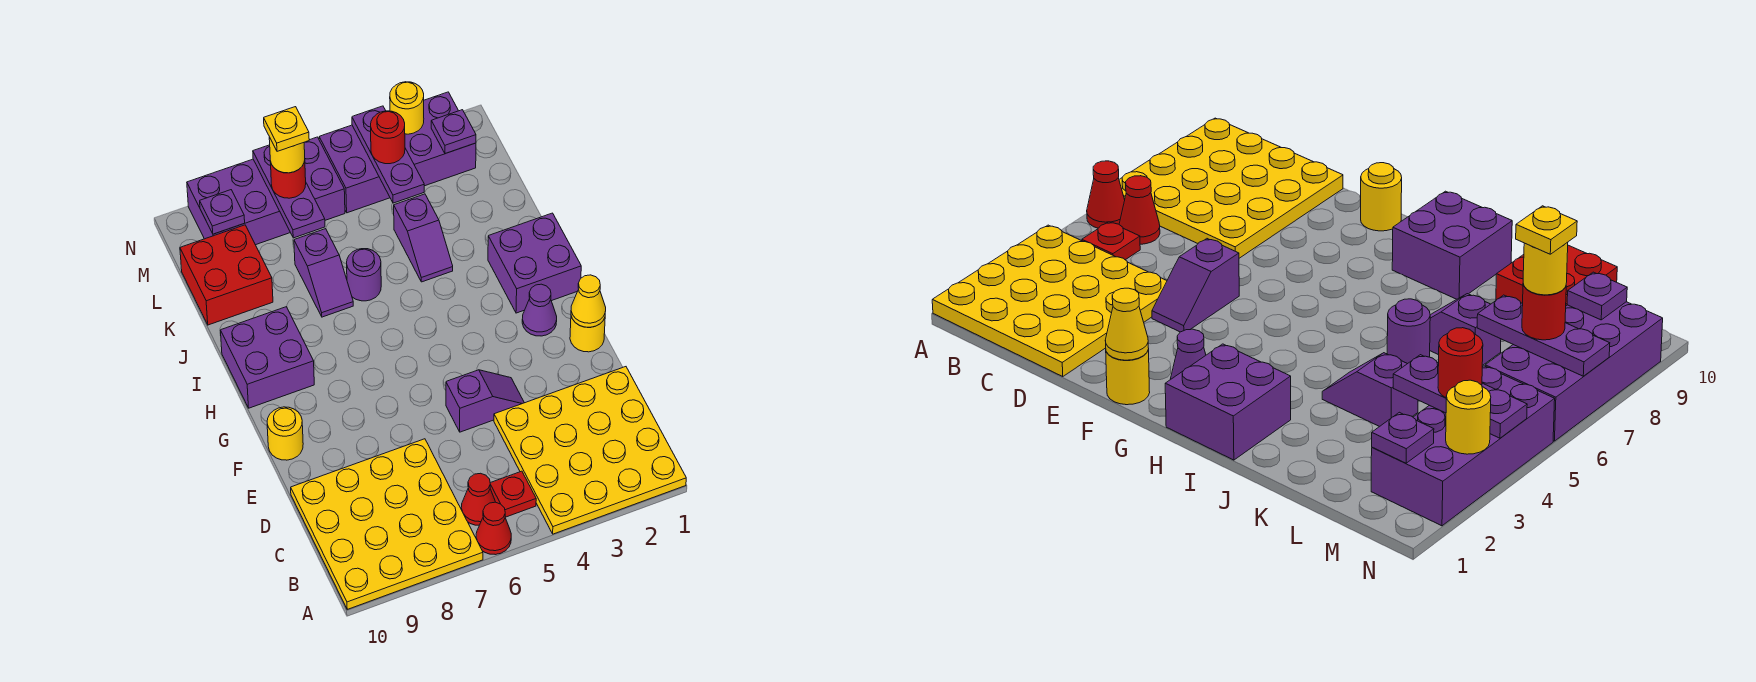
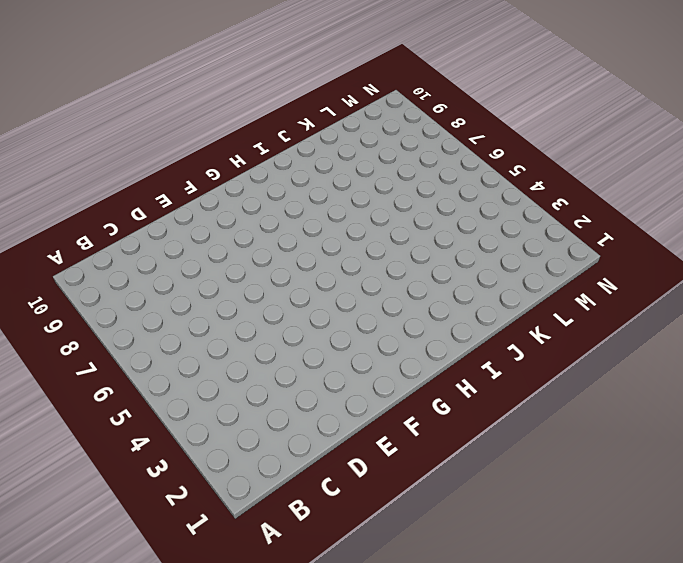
none -> yellow 4x4 plate [494,367,686,534]
none -> red 1x1 cone [476,502,511,555]
none -> yellow 4x4 plate [291,439,483,609]

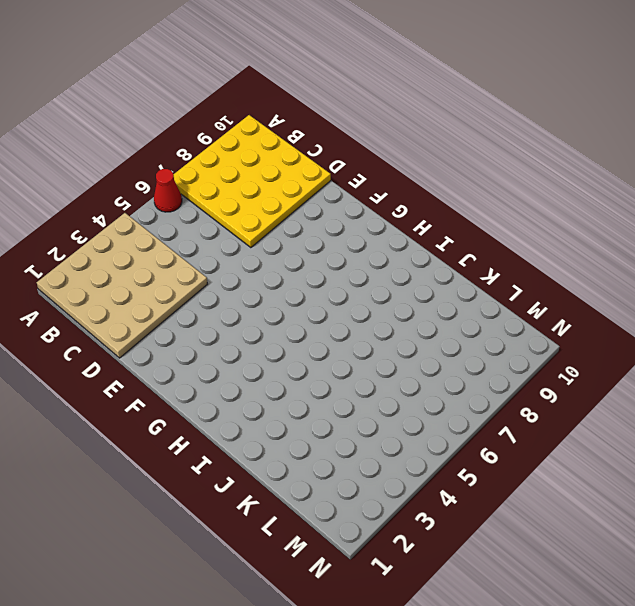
tan 4x4 plate [37,213,207,358] -> yellow 4x4 plate [494,367,686,534]
none -> red 1x1 plate [490,471,536,517]
none -> red 1x1 cone [461,473,495,525]
none -> purple 1x2 slope [446,370,524,432]

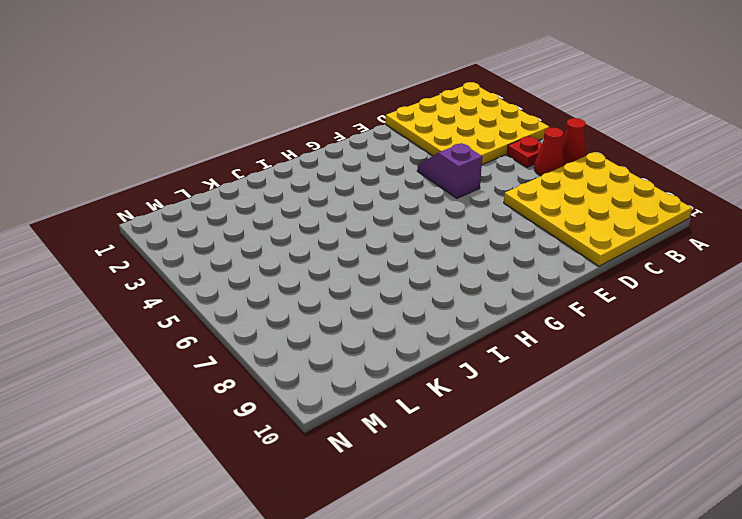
none -> yellow 1x1 round brick [570,316,605,352]
none -> yellow 1x1 round brick [267,407,303,460]
none -> purple 1x1 cone [522,284,557,336]

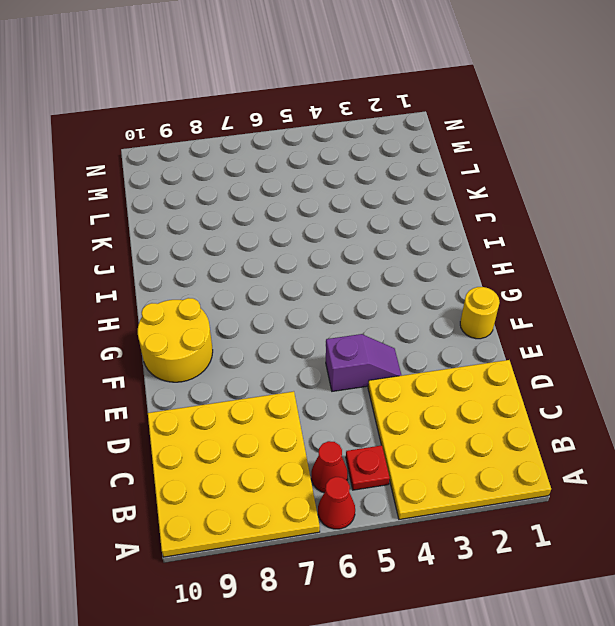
yellow 2x2 round brick [138,298,213,382] -> yellow 1x1 round brick [267,407,303,460]
none -> purple 1x1 cone [522,284,557,336]
none -> purple 2x2 brick [488,213,581,313]
none -> purple 2x2 brick [221,307,314,408]

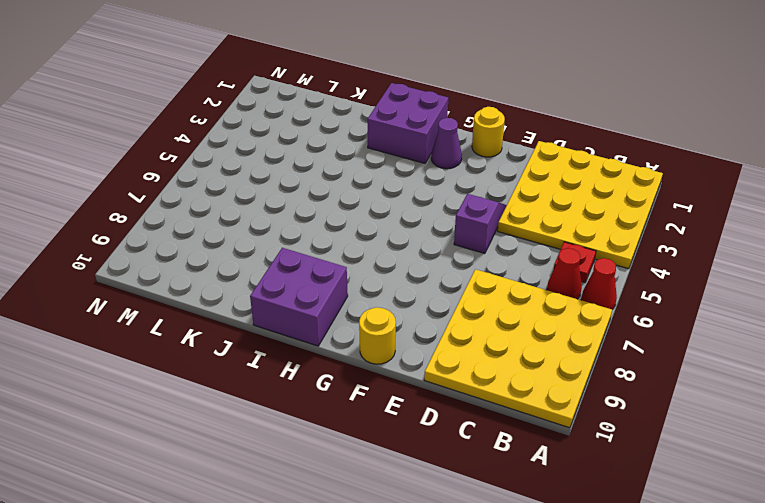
none -> purple 1x2 slope [394,194,453,282]
none -> purple 1x1 round brick [347,249,381,301]
none -> purple 1x2 slope [294,229,353,317]

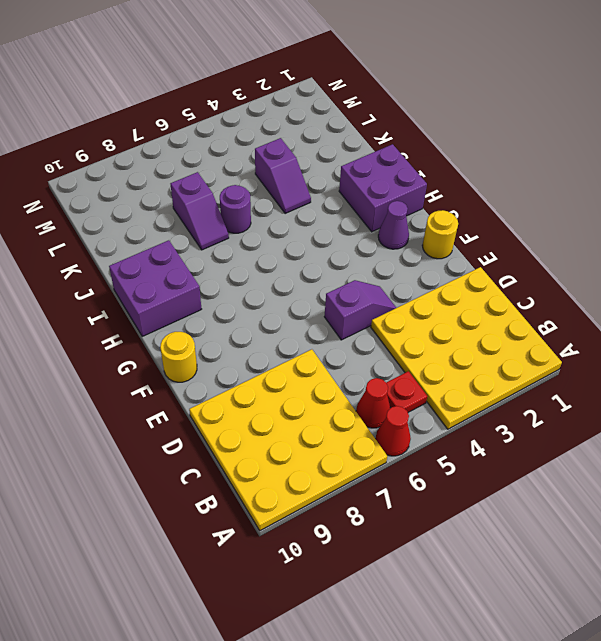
none -> red 2x2 brick [180,225,273,325]
none -> purple 2x4 brick [319,92,476,213]
none -> purple 2x4 brick [187,137,345,245]

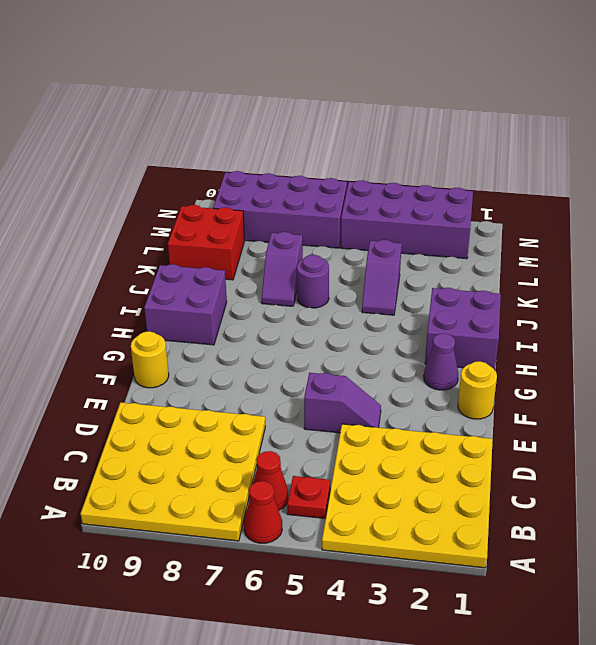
none -> yellow 1x1 cone [571,275,606,327]
none -> purple 1x3 plate [352,106,424,203]
none -> purple 1x3 plate [253,145,325,238]

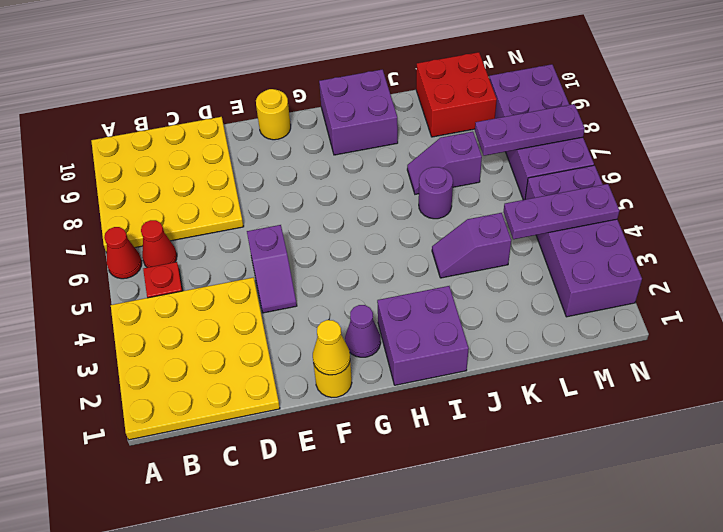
none -> purple 1x1 plate [431,110,476,154]
none -> purple 1x1 plate [200,190,245,234]
none -> yellow 1x1 round brick [390,82,424,134]

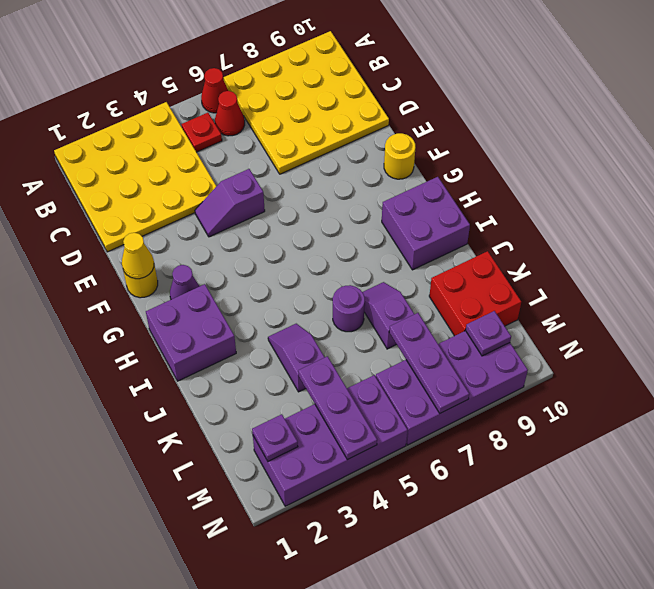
none -> yellow 1x1 round brick [390,82,424,134]
none -> red 1x1 round brick [371,111,405,164]
none -> red 1x1 round brick [270,161,306,198]

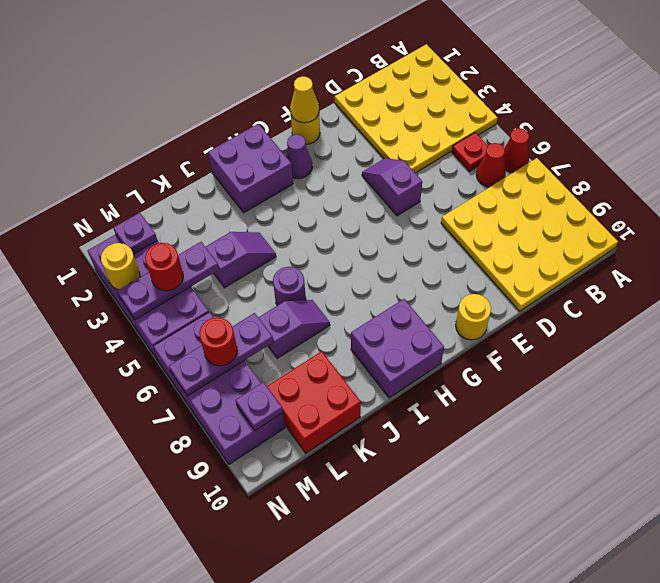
none -> yellow 1x1 round brick [269,137,305,173]
none -> yellow 1x1 plate [264,107,309,151]

